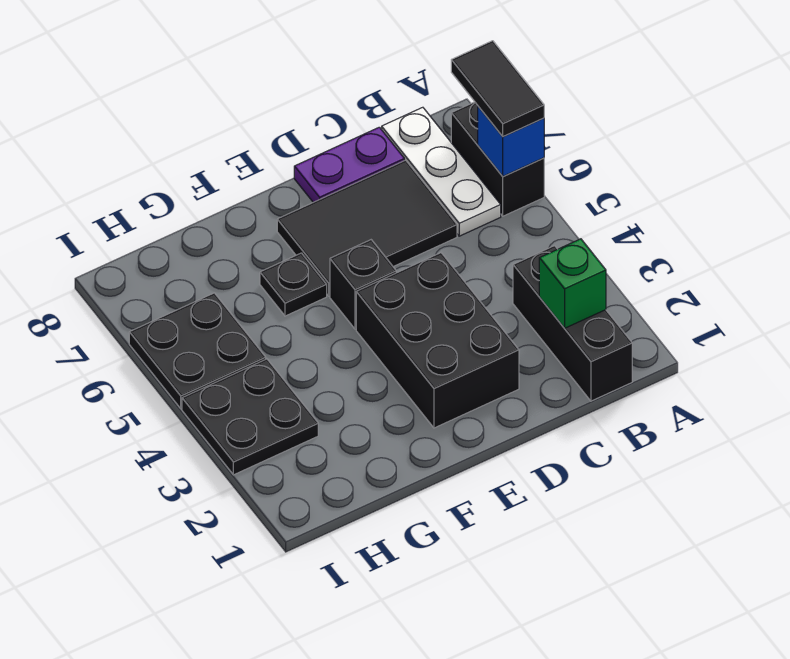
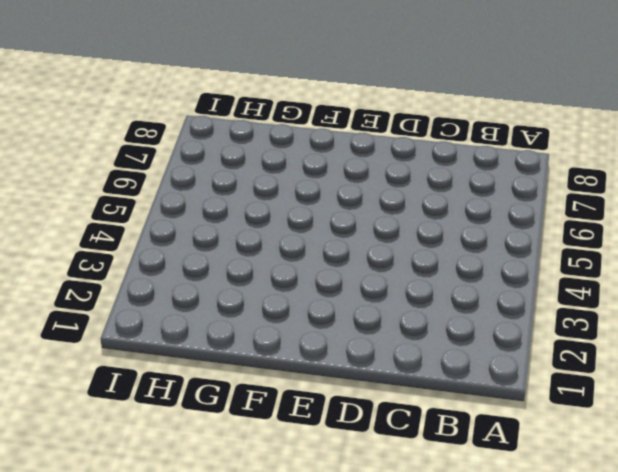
none -> black 1x2 brick [451,102,544,216]
none -> black 1x3 brick [513,246,632,401]
none -> white 1x3 plate [382,107,501,236]

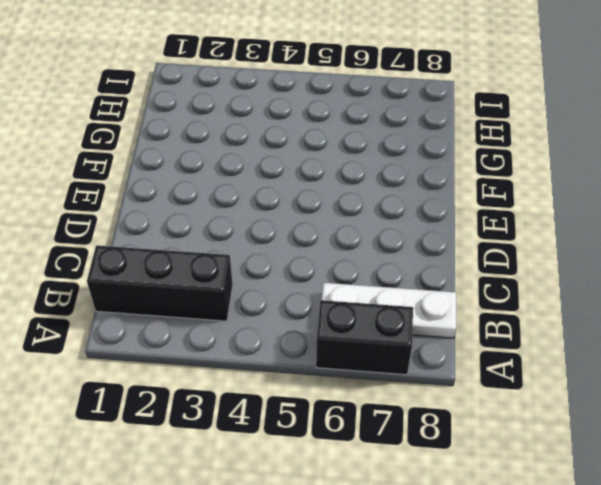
none -> black 2x3 tile [277,160,457,296]
none -> purple 1x2 plate [294,127,404,202]
none -> black 2x3 brick [356,253,519,428]

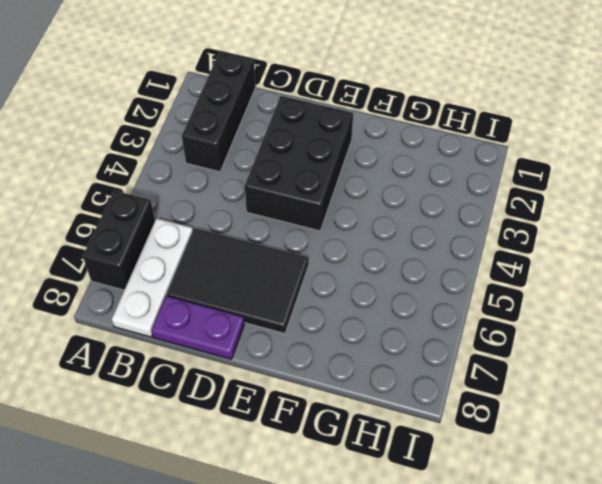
none -> black 1x1 brick [330,240,396,329]
none -> black 1x1 plate [260,253,327,316]
none -> black 2x2 plate [182,359,318,475]

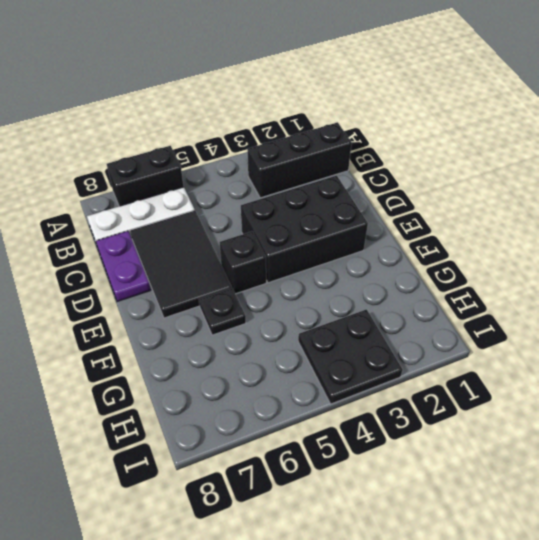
none -> black 2x2 plate [129,293,266,409]
none -> blue 1x1 brick [478,106,544,176]
none -> green 1x1 brick [539,239,606,328]

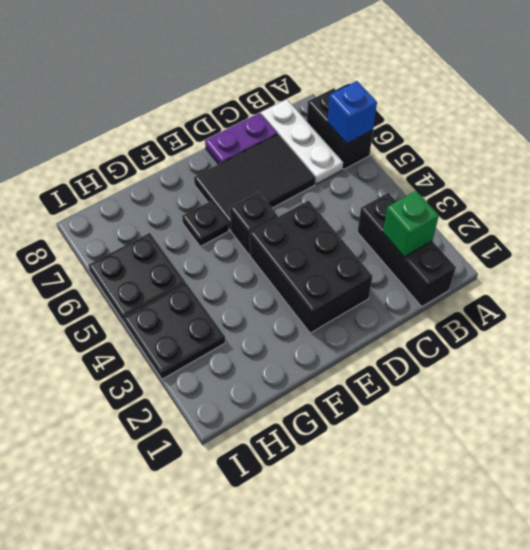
none -> black 1x2 tile [451,41,544,136]

